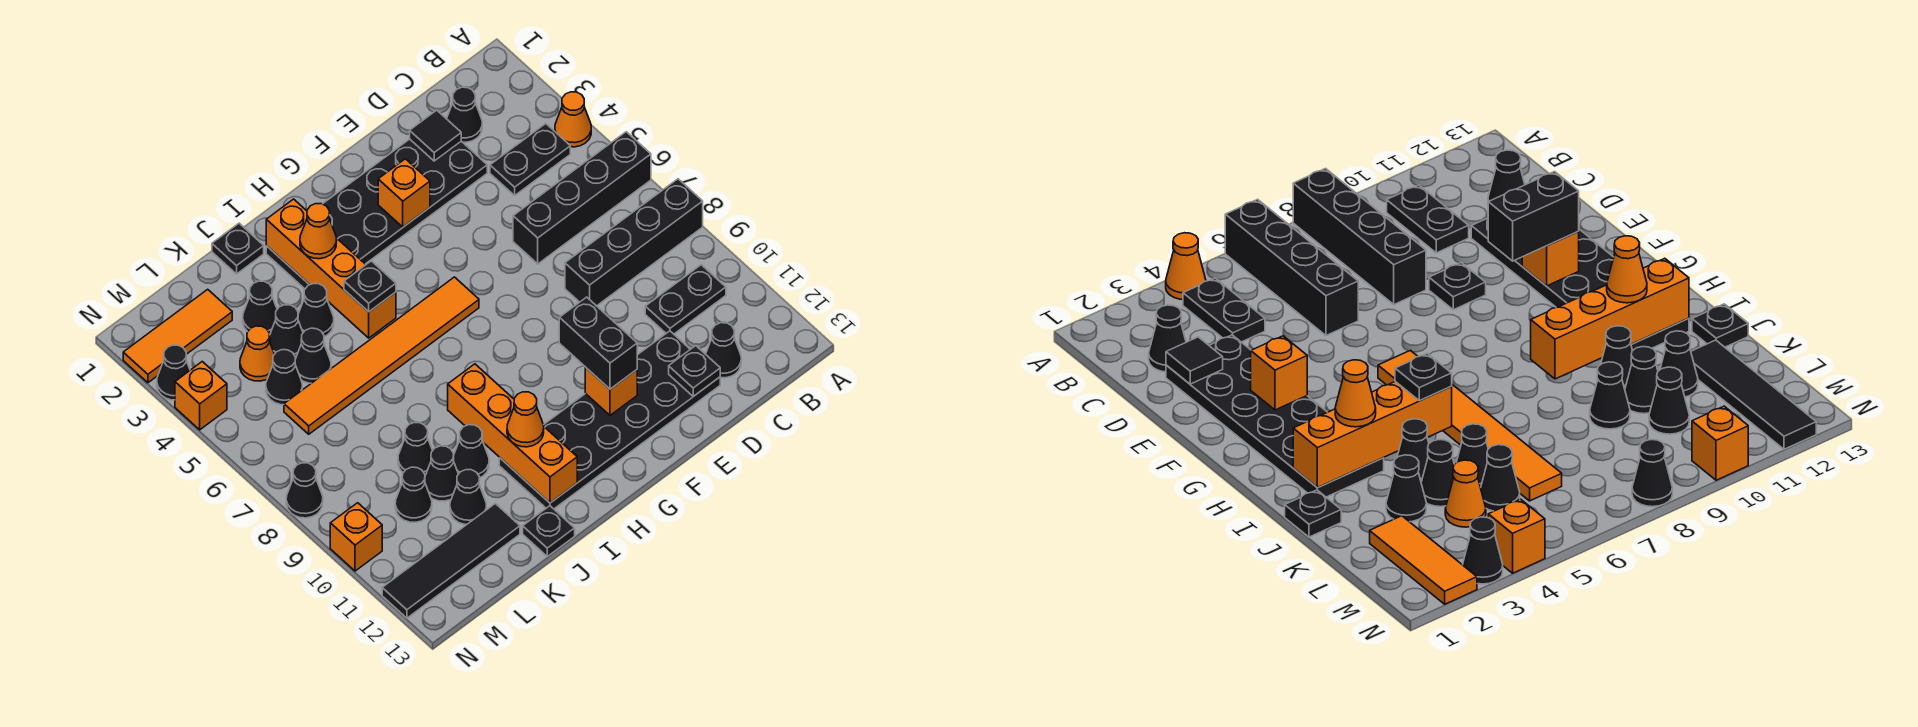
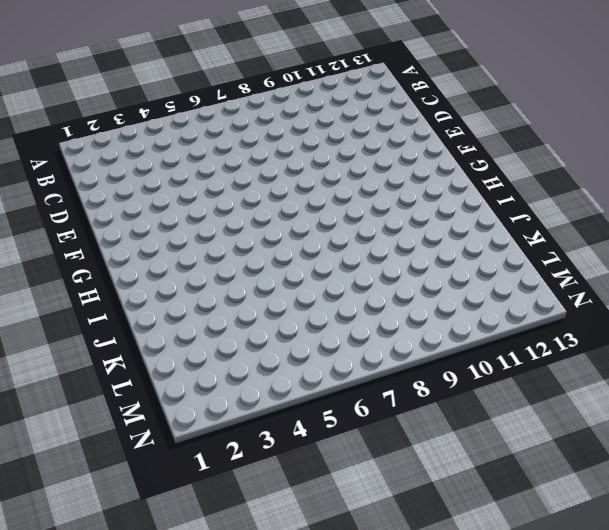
none -> orange 1x1 cone [555,92,591,147]
none -> black 1x4 brick [513,132,651,264]
none -> black 1x4 brick [565,179,703,306]
none -> black 1x2 plate [490,124,570,195]

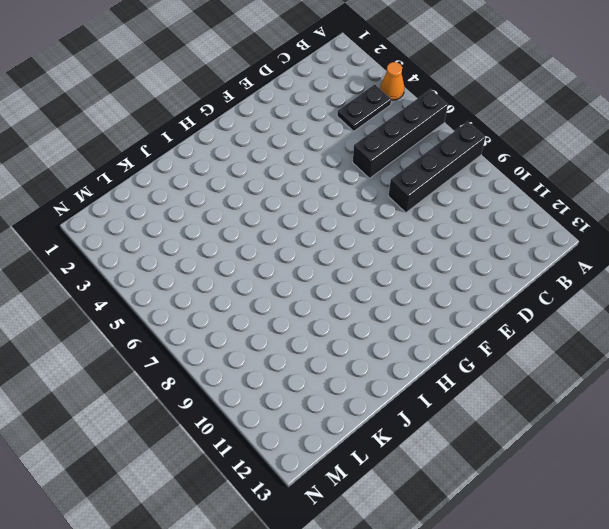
none -> black 1x2 plate [645,265,726,334]
none -> black 1x1 cone [447,87,482,142]
none -> black 1x1 cone [706,323,741,378]
none -> black 2x6 plate [266,139,487,289]

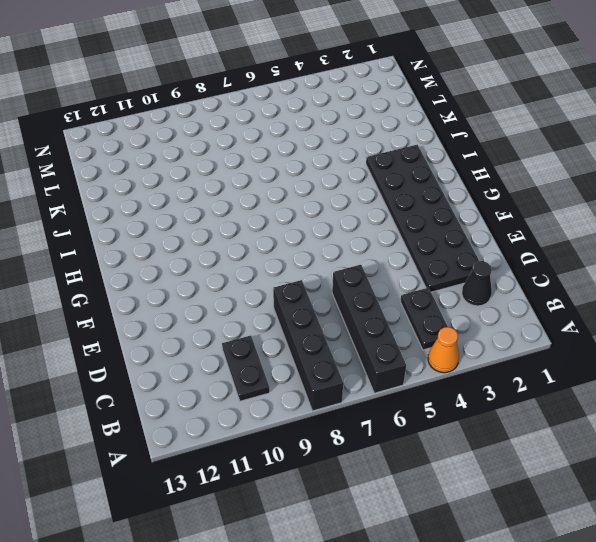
none -> black 1x1 cone [706,323,741,378]
none -> black 2x6 plate [499,331,720,509]
none -> black 1x1 plate [1429,263,1486,310]
none -> orange 1x6 tile [284,277,479,434]

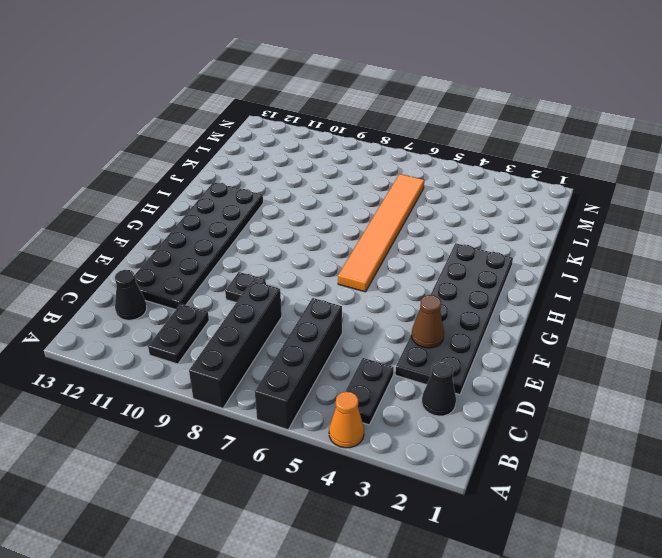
brown 1x1 cone [411,295,444,348] -> none
none -> black 1x1 plate [212,223,264,274]
none -> black 1x1 cone [298,284,334,337]
none -> black 1x1 cone [453,425,489,477]
none -> black 1x1 plate [523,506,575,556]

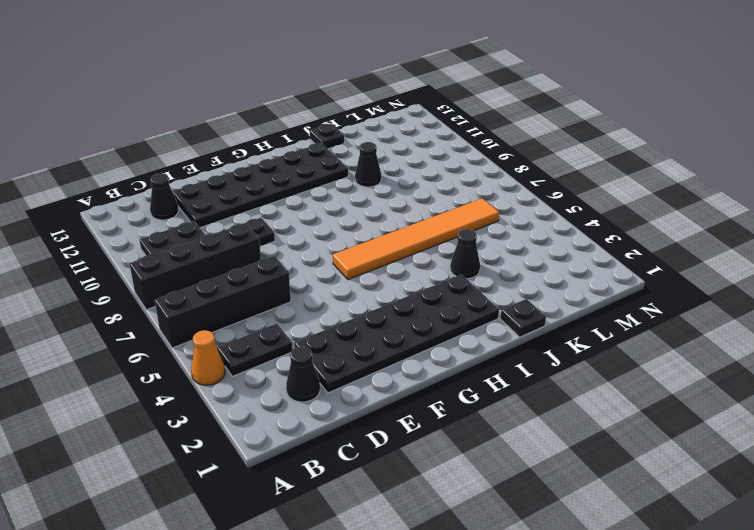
none -> black 1x1 cone [243,281,277,333]
none -> black 1x1 cone [269,305,303,358]
none -> black 1x1 cone [295,328,331,383]
none -> black 1x1 cone [398,423,433,475]

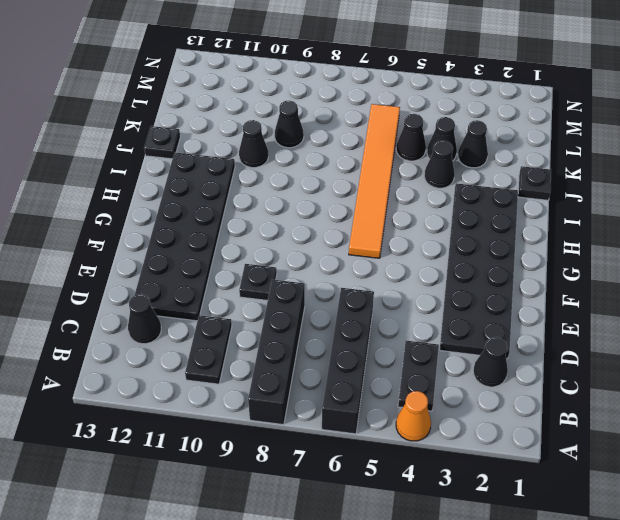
none -> black 1x1 cone [425,446,458,501]
none -> black 1x1 cone [450,470,486,525]
none -> black 1x4 tile [382,503,520,618]
none -> orange 1x3 tile [123,289,232,383]

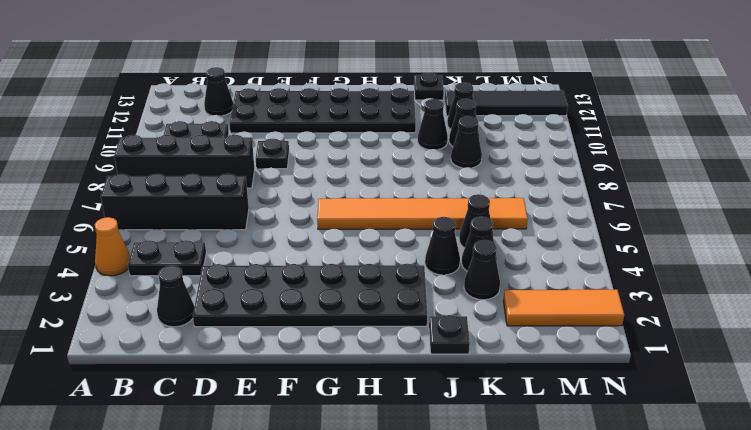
none -> orange 1x1 cone [240,326,274,381]
none -> black 1x1 cone [266,350,302,405]
none -> black 1x1 cone [395,467,432,522]
none -> black 1x1 cone [157,345,190,400]

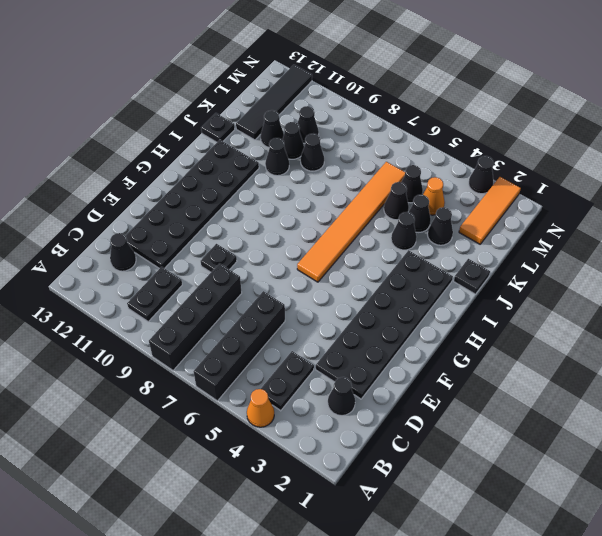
none -> orange 1x1 brick [175,362,227,430]
none -> black 1x1 cone [286,463,323,518]
none -> orange 1x1 brick [330,503,382,571]
none -> black 1x1 tile [410,110,461,161]

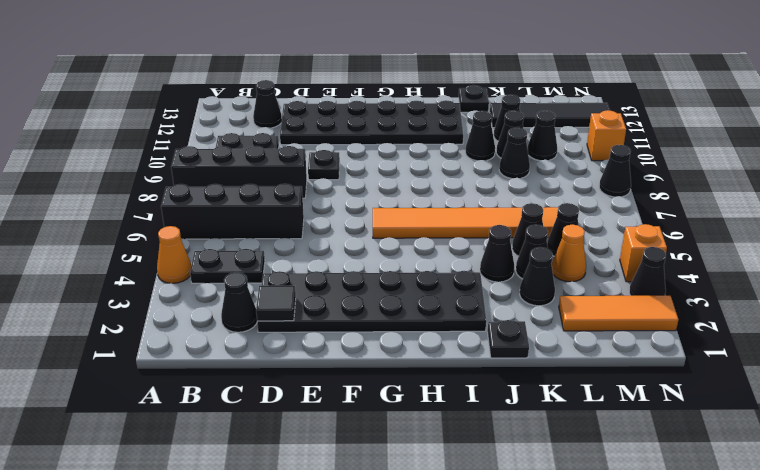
none -> black 1x1 plate [669,346,720,396]
none -> orange 1x1 brick [378,159,430,227]
none -> orange 1x1 brick [585,367,637,415]
none -> orange 1x4 brick [266,199,396,338]

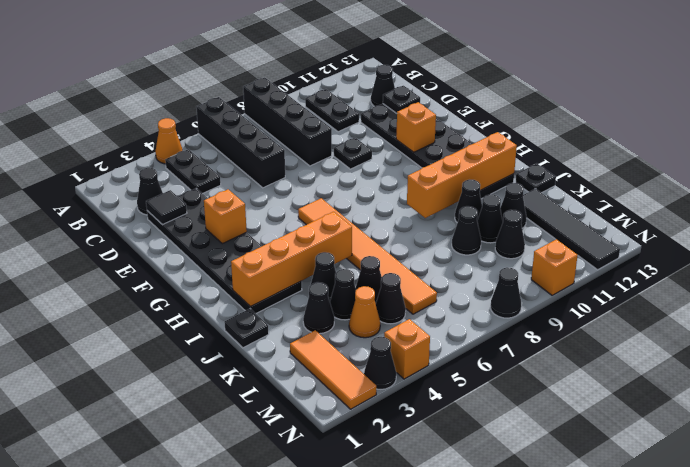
none -> black 1x2 brick [559,297,637,389]
none -> orange 1x1 cone [300,204,337,259]
none -> black 1x1 plate [344,261,396,312]
none -> orange 1x1 cone [507,392,544,447]

